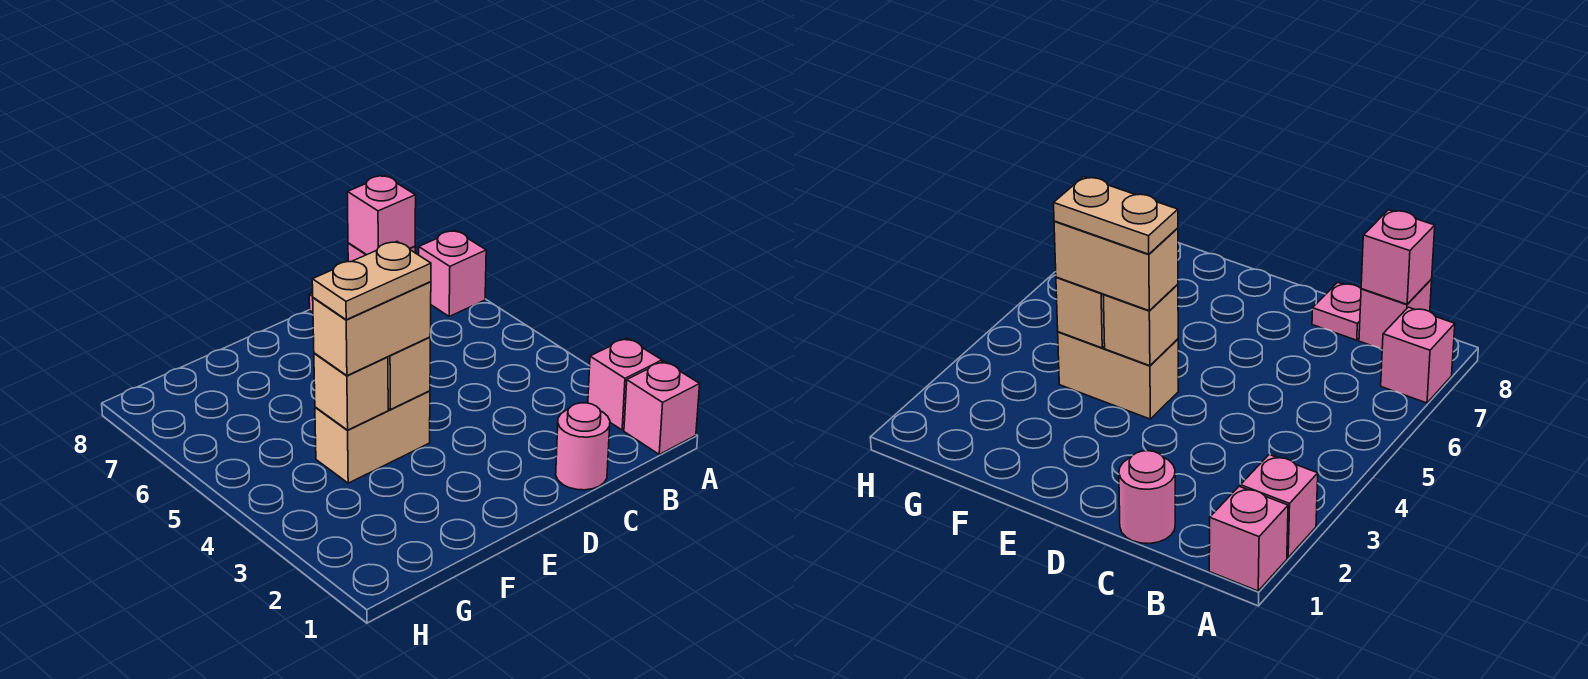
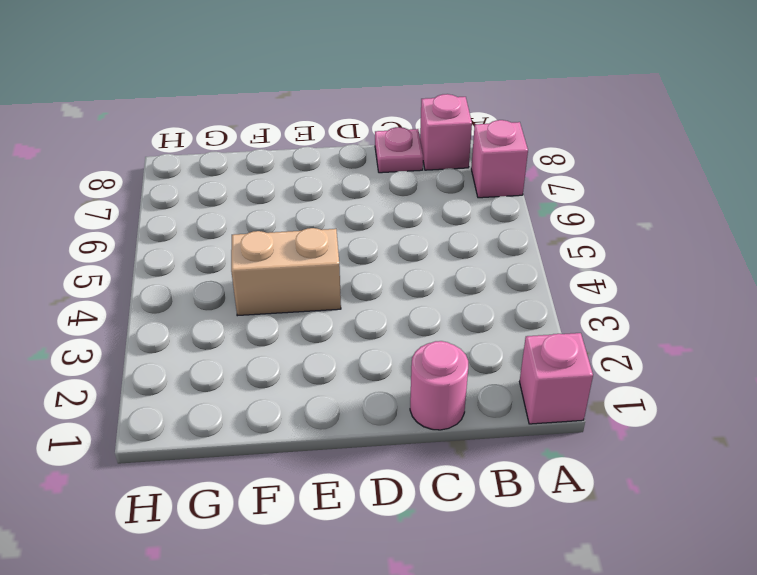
none -> pink 1x1 brick [588,338,662,430]
none -> pink 1x1 brick [347,176,416,255]
none -> tan 1x1 brick [388,337,430,409]

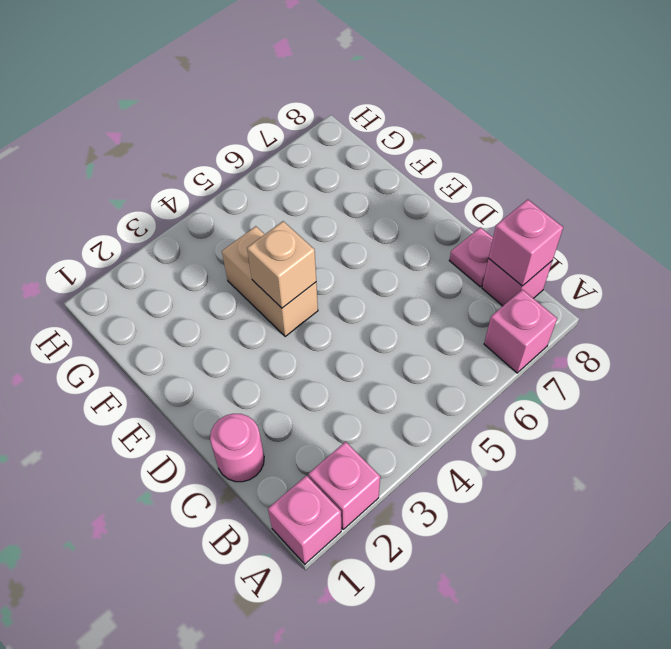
none -> tan 1x1 brick [314,353,388,430]
none -> tan 1x2 brick [313,282,431,376]
none -> tan 1x2 plate [312,242,431,320]

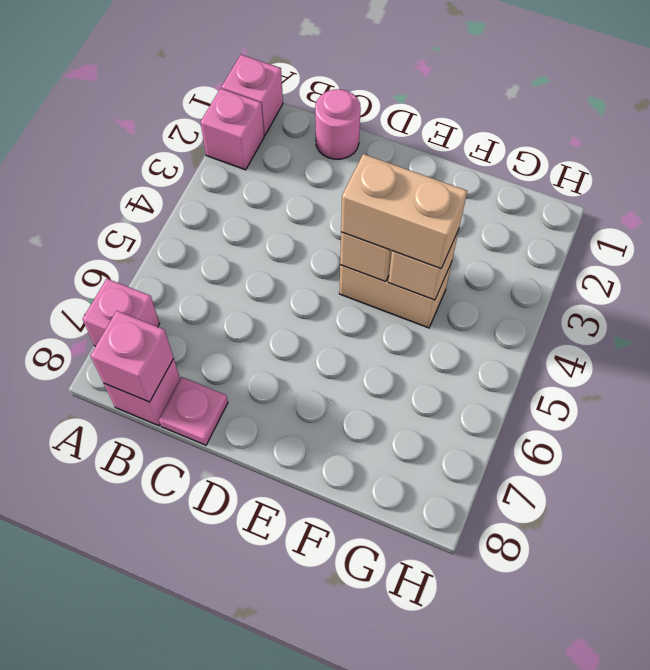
none -> tan 1x2 plate [312,242,431,320]

